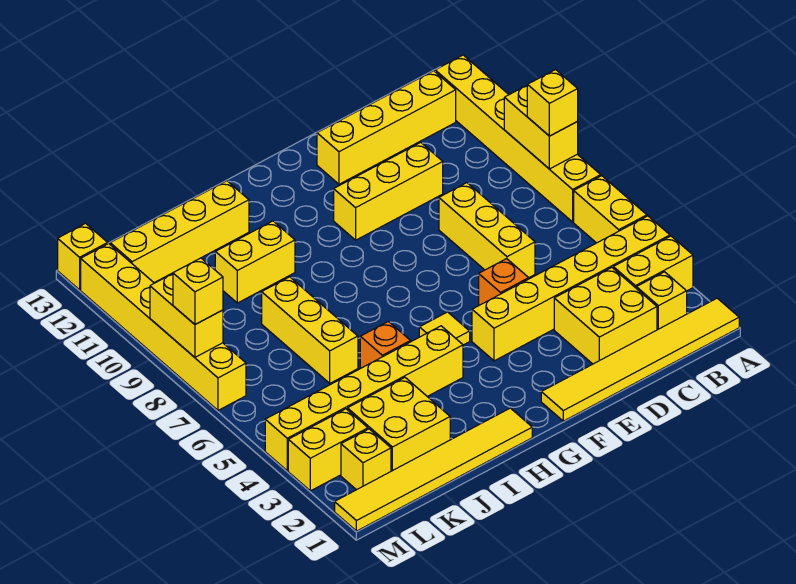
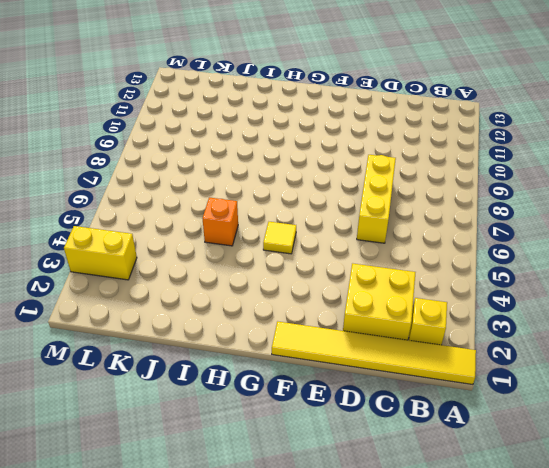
none -> yellow 1x2 brick [613,236,693,291]
none -> yellow 1x6 brick [472,216,670,361]
none -> yellow 1x2 brick [574,176,647,243]

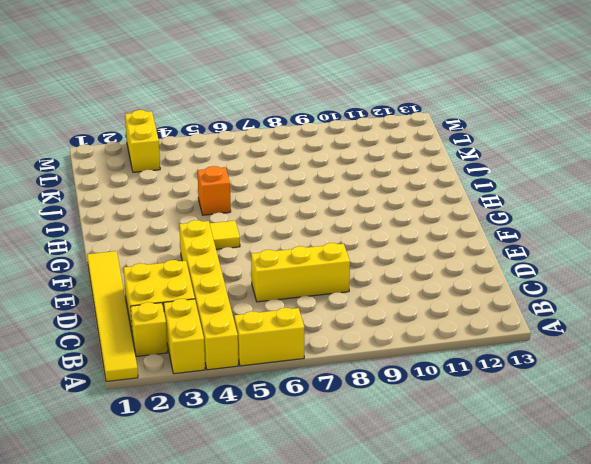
none -> yellow 1x6 brick [435,55,601,222]
none -> yellow 1x4 brick [317,71,456,184]
none -> yellow 1x3 brick [334,142,443,240]

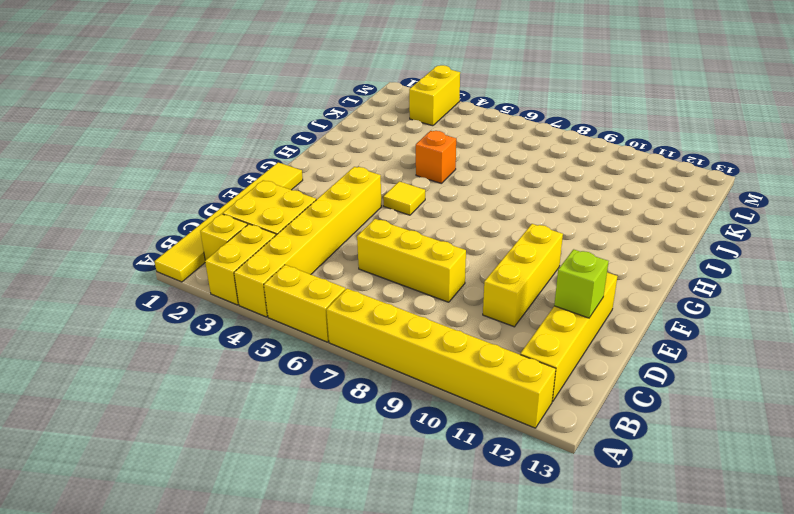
lime 1x1 brick [554,249,609,318] -> none
none -> orange 1x1 brick [479,259,529,305]
none -> yellow 1x6 tile [335,408,532,531]
none -> yellow 1x6 brick [265,326,463,471]

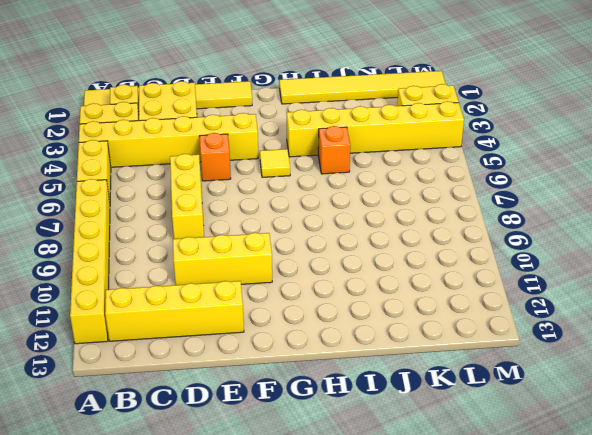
none -> yellow 1x2 brick [215,221,295,303]
none -> yellow 1x4 brick [110,181,249,283]
none -> yellow 2x2 brick [347,378,450,471]

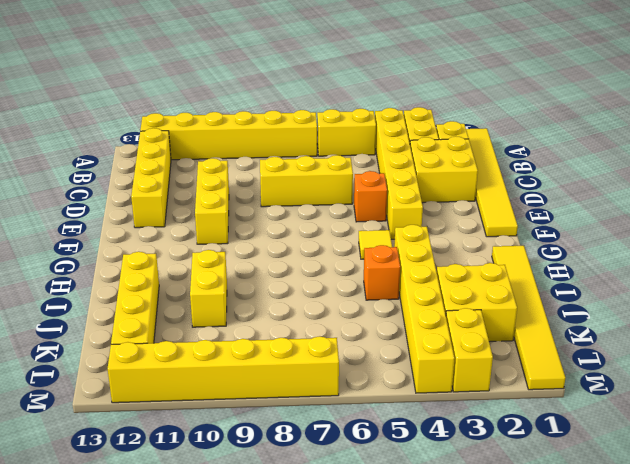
none -> yellow 1x3 brick [262,277,358,383]
none -> yellow 1x1 brick [341,429,391,490]
none -> yellow 1x1 brick [58,223,108,290]

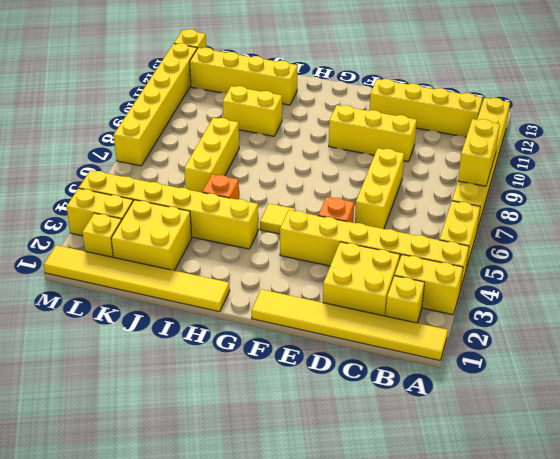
none -> yellow 1x2 brick [150,274,223,357]
none -> yellow 1x1 brick [527,70,578,136]
none -> yellow 1x1 brick [173,258,223,324]

